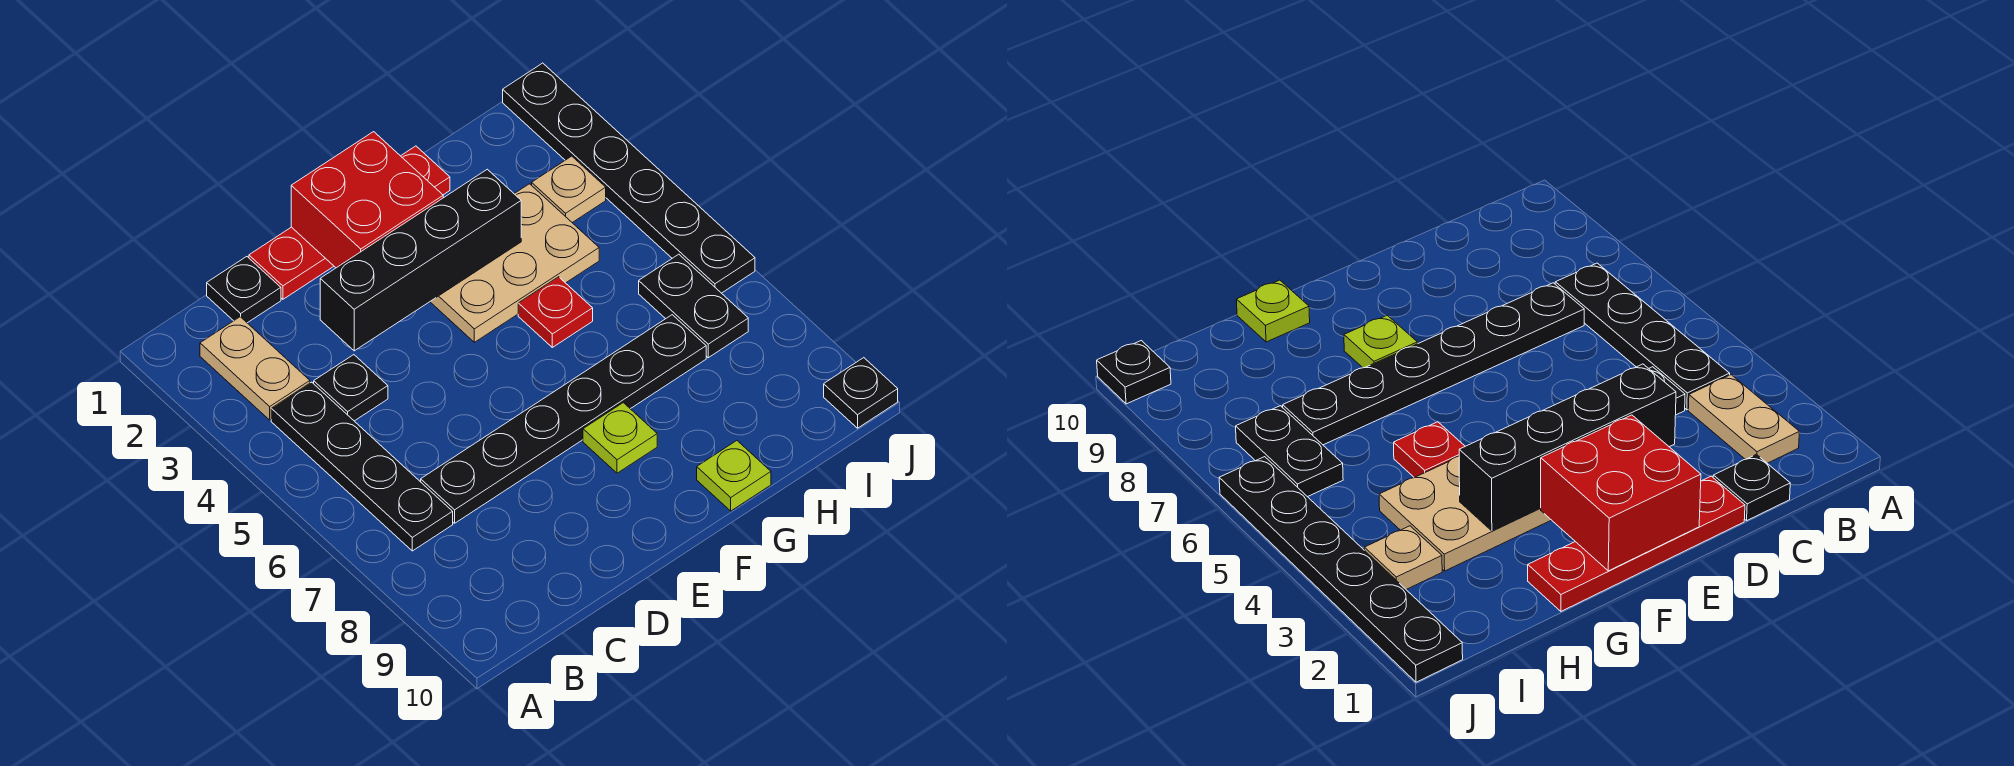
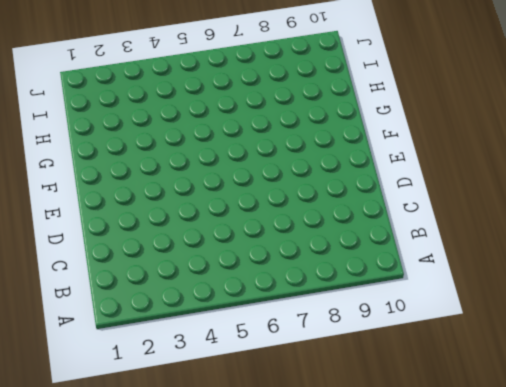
none -> tan 1x2 plate [200,317,310,420]
none -> black 1x4 plate [271,382,453,551]
none -> black 1x1 plate [207,257,281,323]

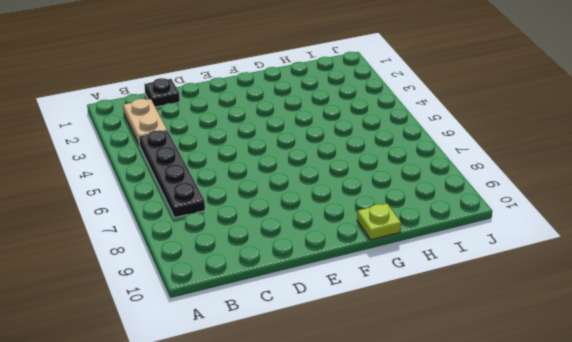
none -> black 1x1 plate [314,355,388,421]
none -> black 1x6 plate [421,315,706,523]
none -> red 1x4 plate [249,146,450,299]

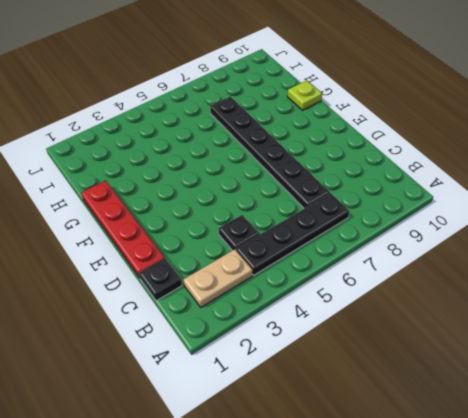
none -> tan 2x3 plate [430,184,599,342]
none -> lime 1x1 plate [583,403,657,473]
none -> red 1x1 plate [518,277,593,347]

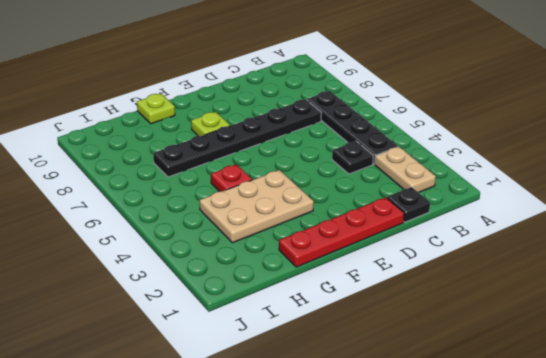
none -> tan 1x1 plate [532,156,606,223]
none -> black 1x2 plate [639,254,748,358]
none -> black 1x6 plate [503,63,755,293]

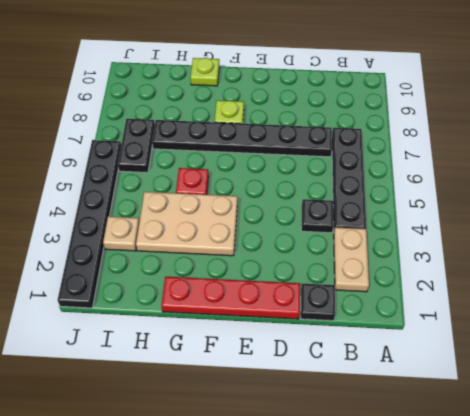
none -> black 1x1 plate [824,358,898,428]
none -> black 1x4 brick [320,169,521,351]
none -> red 2x2 brick [291,132,443,268]

